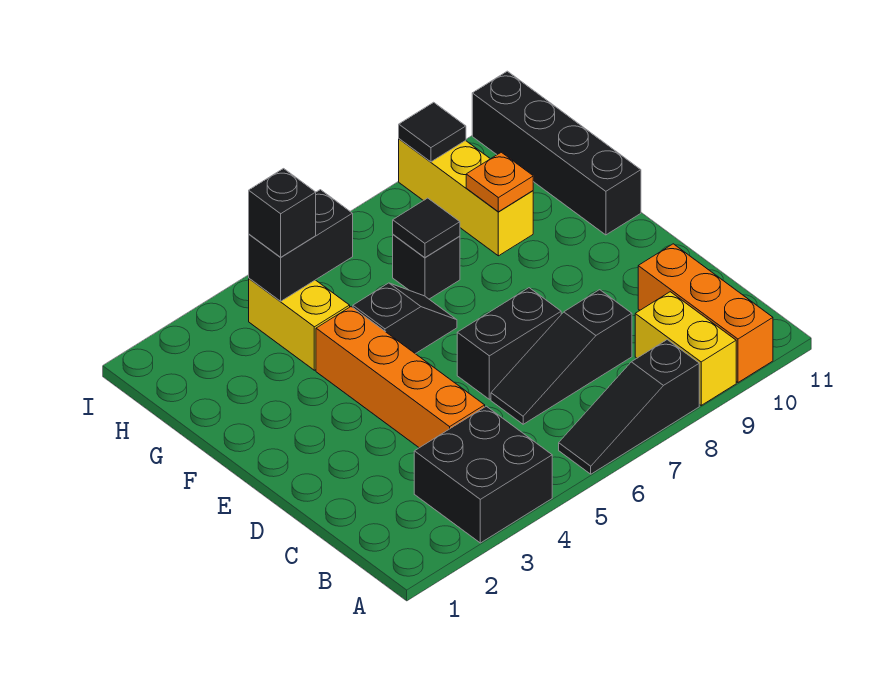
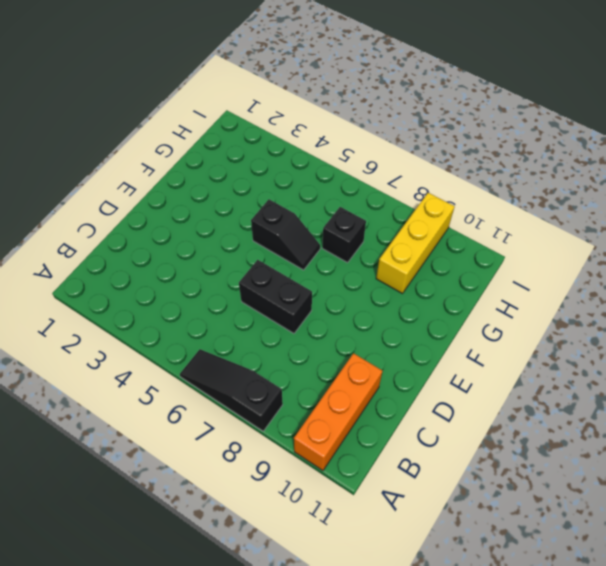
none -> black 2x2 brick [414,406,552,543]
none -> yellow 1x2 brick [635,292,736,405]
none -> orange 1x4 brick [316,307,485,448]

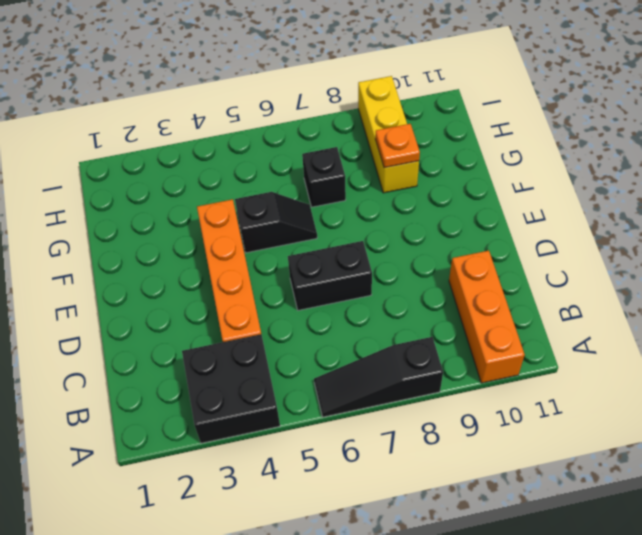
none -> yellow 1x2 brick [635,292,736,405]
none -> black 1x3 slope [491,290,632,424]
none -> black 1x4 brick [472,71,641,235]

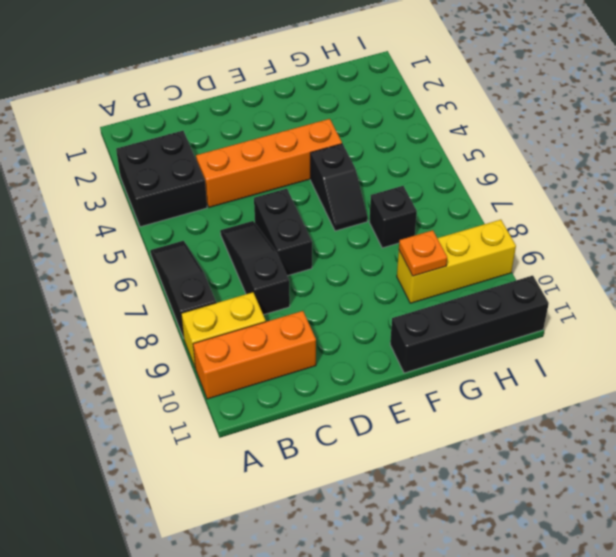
none -> yellow 1x2 brick [249,279,350,370]
none -> black 1x1 tile [393,198,460,258]
none -> black 1x2 brick [249,190,353,301]

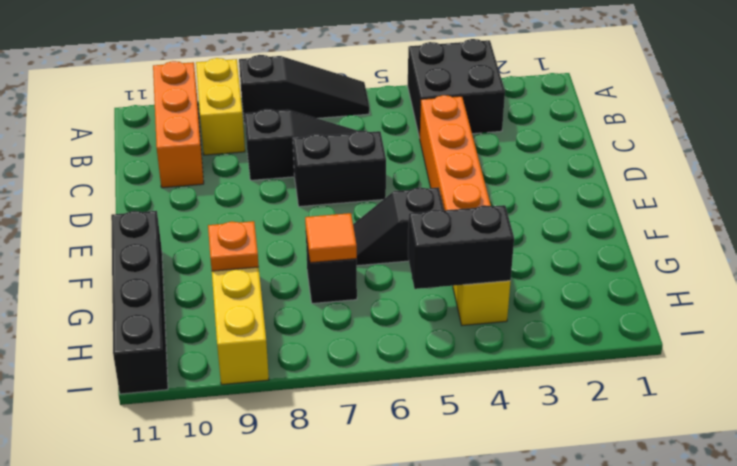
orange 1x1 tile [305,213,357,263] -> black 1x1 tile [393,198,460,258]
none -> black 1x1 tile [399,102,466,162]
none -> black 1x1 brick [249,169,316,257]

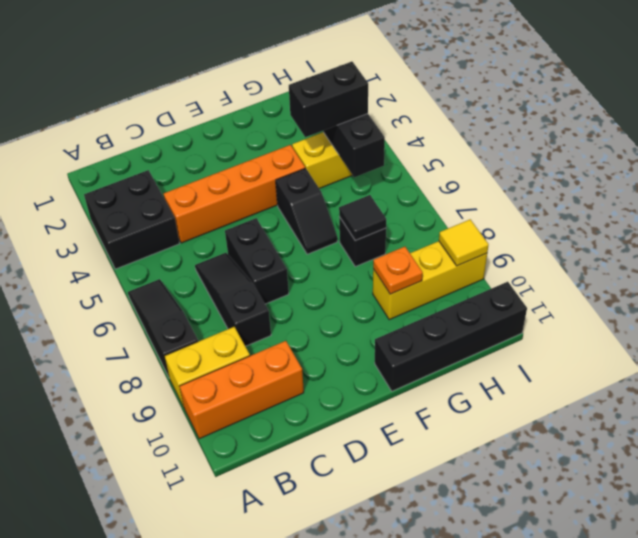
black 1x2 brick [289,62,368,137] -> black 1x1 brick [249,169,316,257]
yellow 1x1 tile [439,219,489,266] -> black 1x1 tile [399,102,466,162]

